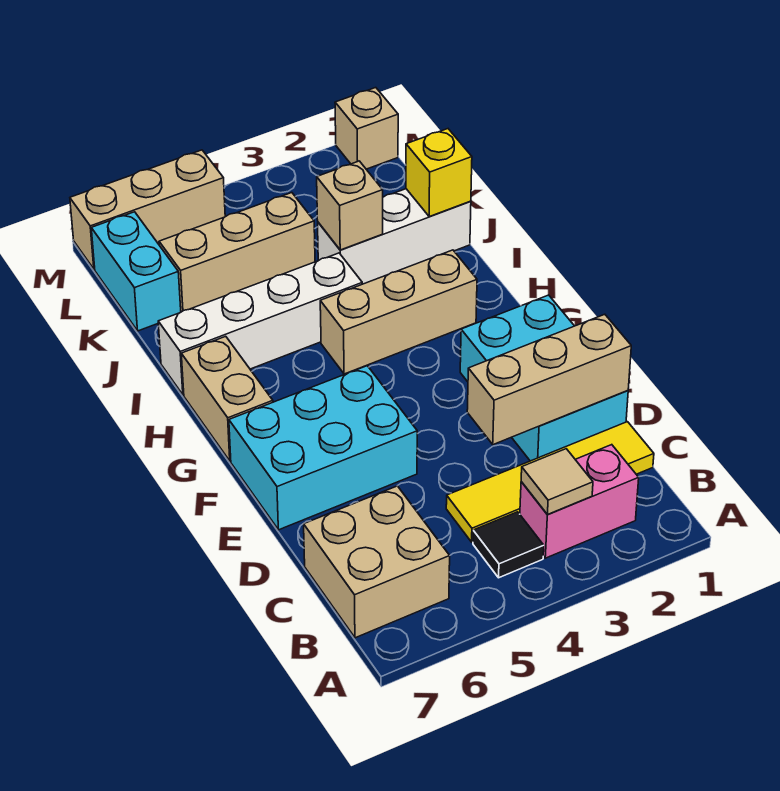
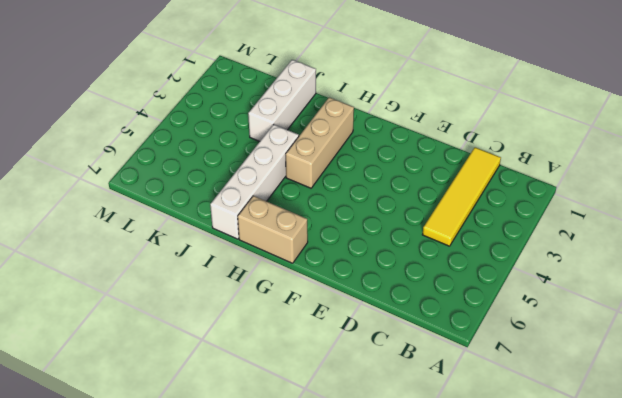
none -> pink 1x2 brick [520,445,639,558]
none -> black 1x1 tile [473,512,544,578]
none -> tan 2x2 brick [304,486,450,638]

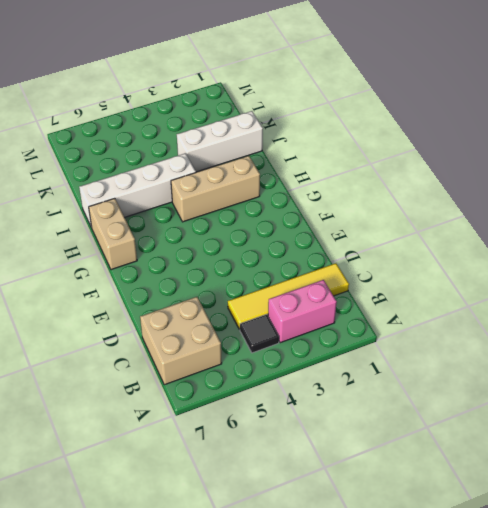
none -> cyan 2x3 brick [460,295,628,461]
none -> cyan 2x3 brick [229,366,417,530]
none -> tan 1x3 brick [159,193,315,312]

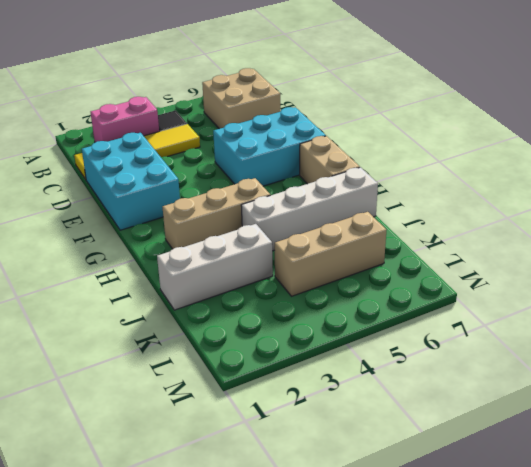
none -> cyan 1x2 brick [91,212,181,331]
none -> tan 1x1 brick [335,88,398,169]
none -> tan 1x3 brick [70,150,225,269]

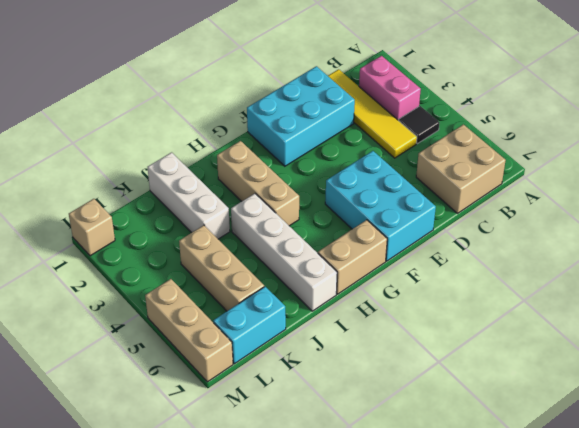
none -> tan 1x1 tile [521,449,593,515]
none -> tan 1x3 brick [467,314,631,445]
none -> yellow 1x1 brick [406,129,472,217]

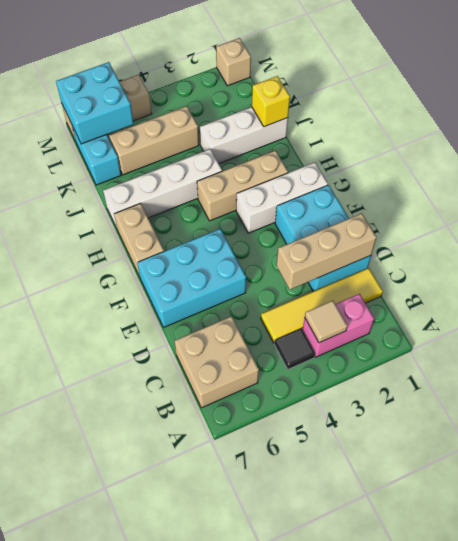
white 1x3 brick [236,162,328,233] -> none
cyan 2x2 brick [56,62,134,144] -> none
none -> tan 1x1 brick [317,161,383,250]

